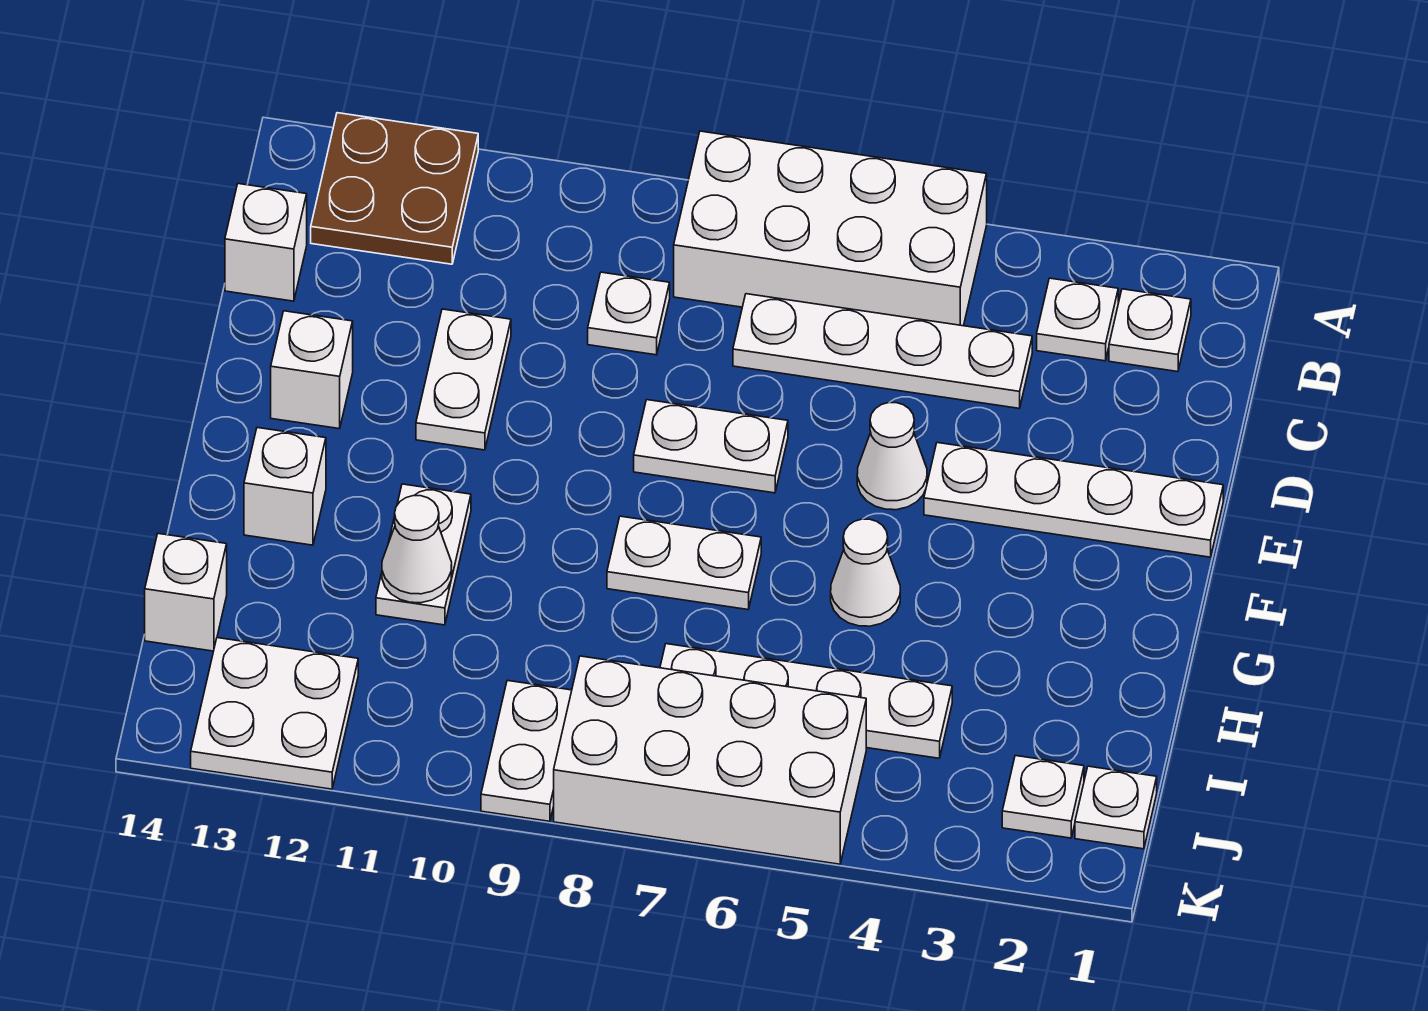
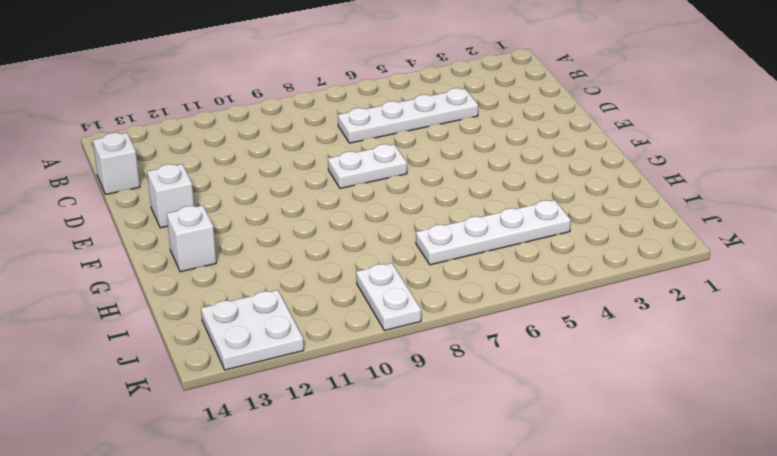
none -> white 2x4 brick [674,131,987,326]
none -> brown 2x2 plate [311,113,478,264]
none -> white 1x1 plate [1109,289,1191,372]

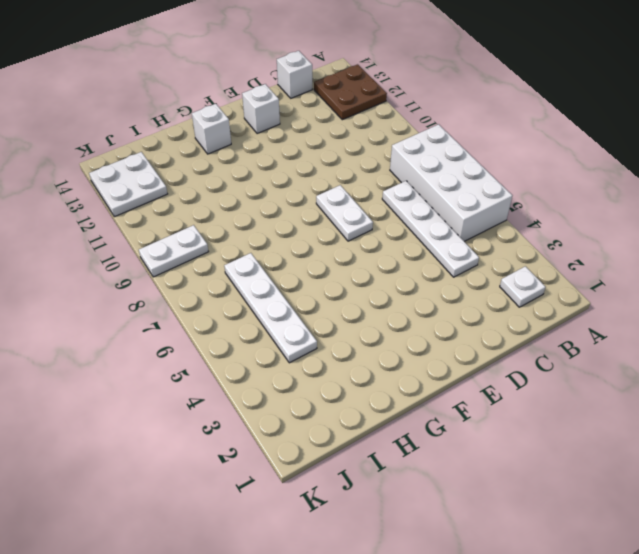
none -> white 1x1 plate [1037,278,1118,361]
none -> white 1x1 plate [588,272,670,355]
none -> white 1x2 plate [416,309,511,450]

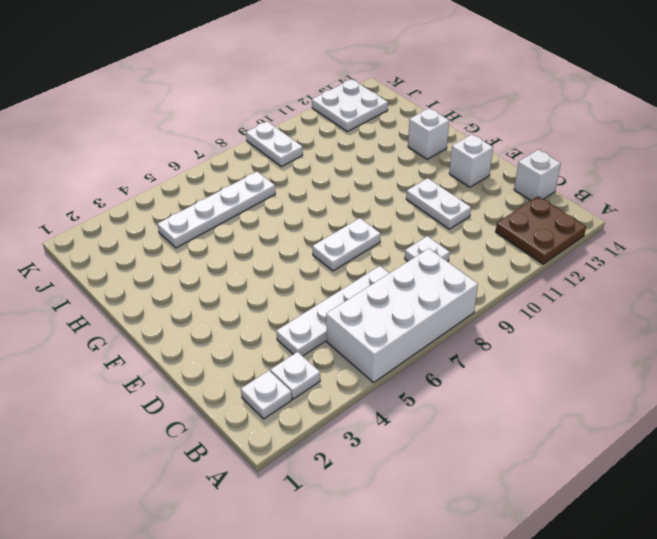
none -> white 1x4 plate [924,443,1223,557]
none -> white 1x1 cone [857,403,927,510]
none -> white 1x1 cone [831,519,900,626]

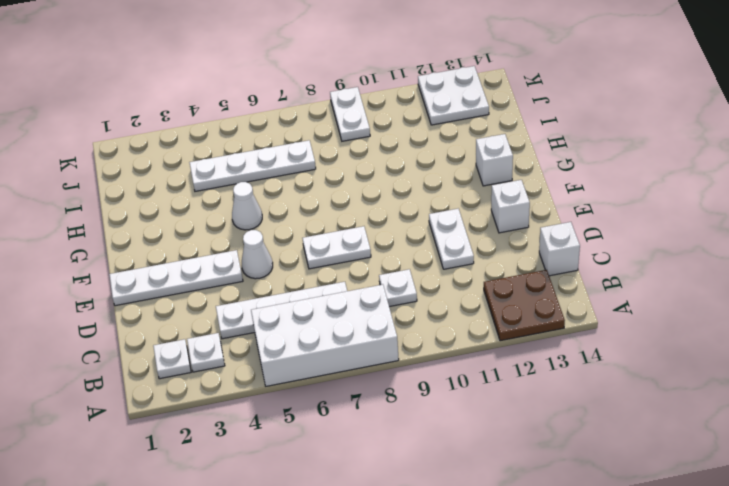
none -> white 1x2 plate [607,516,761,610]
none -> white 1x2 plate [376,484,471,625]
none -> white 1x1 brick [145,534,227,651]

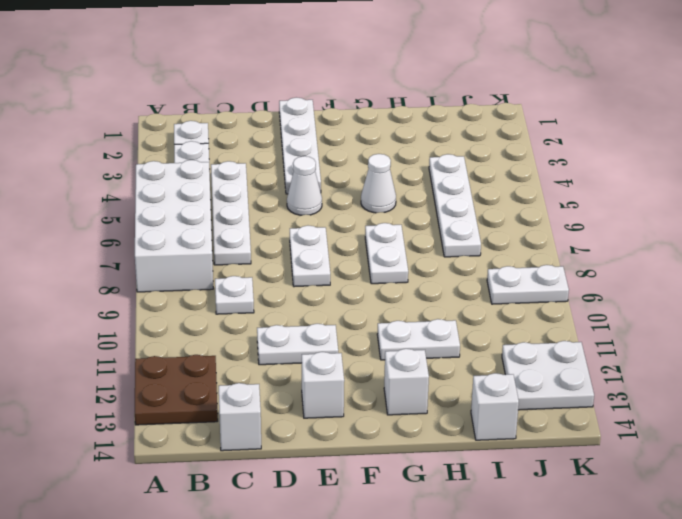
none -> white 1x1 plate [1075,766,1157,849]
none -> white 1x1 plate [1002,756,1084,838]
none -> white 2x4 brick [554,656,866,864]

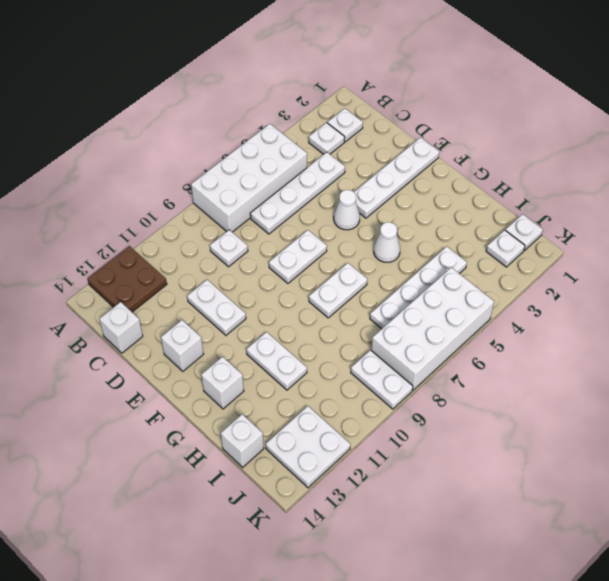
none -> white 1x1 cone [382,496,452,603]

